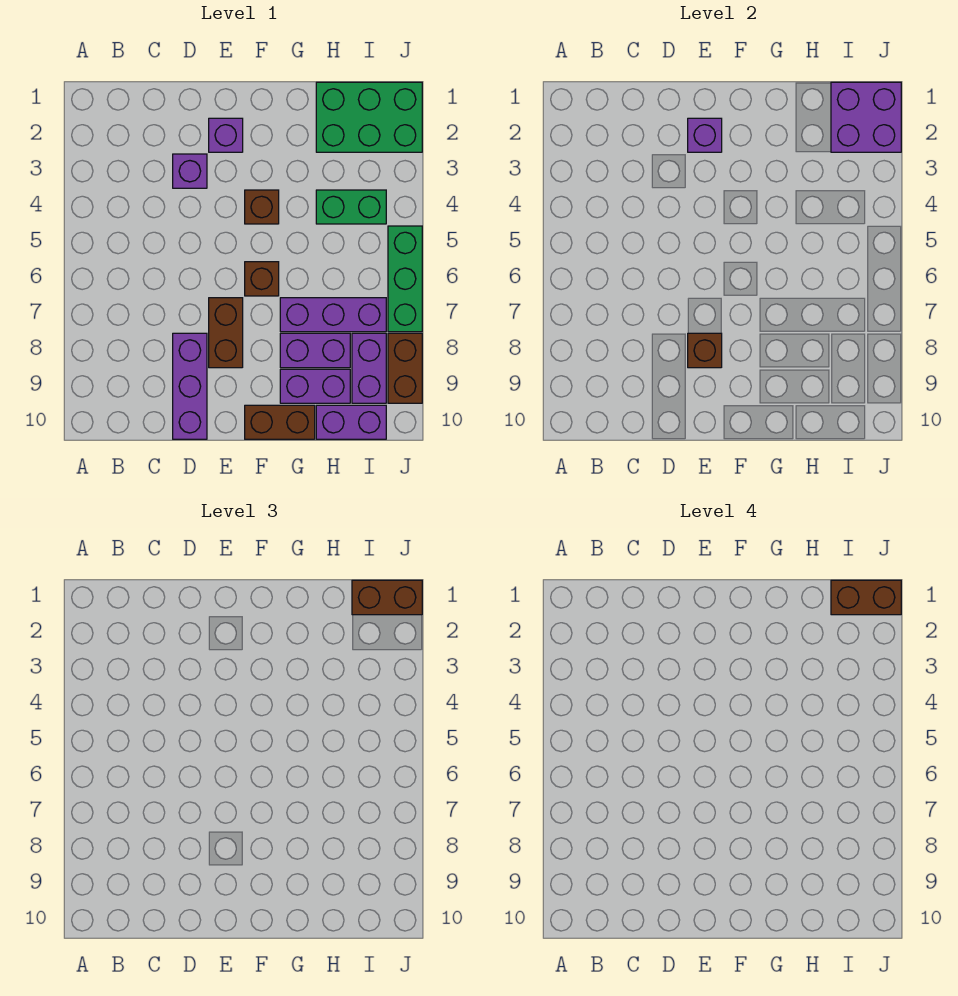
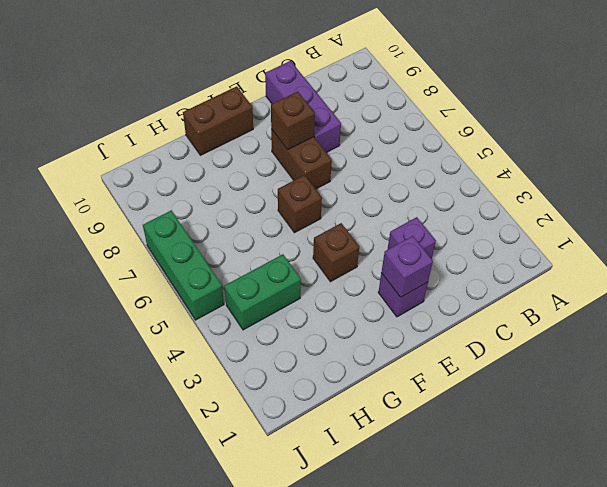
none -> purple 1x3 brick [280,298,386,332]
none -> purple 1x2 brick [280,333,350,368]
none -> purple 1x2 brick [280,369,350,403]

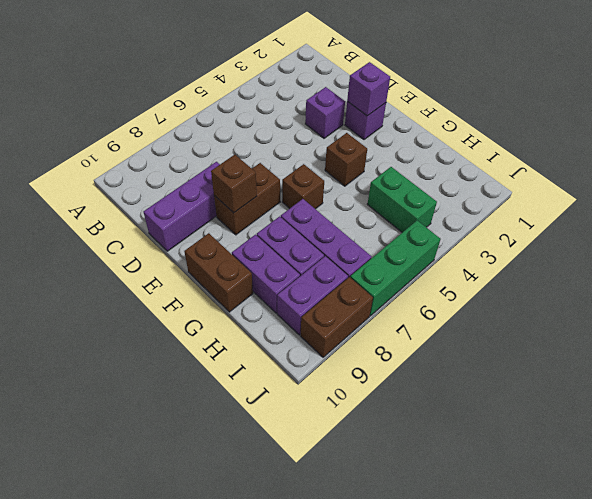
none -> green 2x3 brick [316,82,422,152]
none -> purple 1x2 brick [316,405,386,439]
none -> purple 2x2 brick [831,82,901,152]

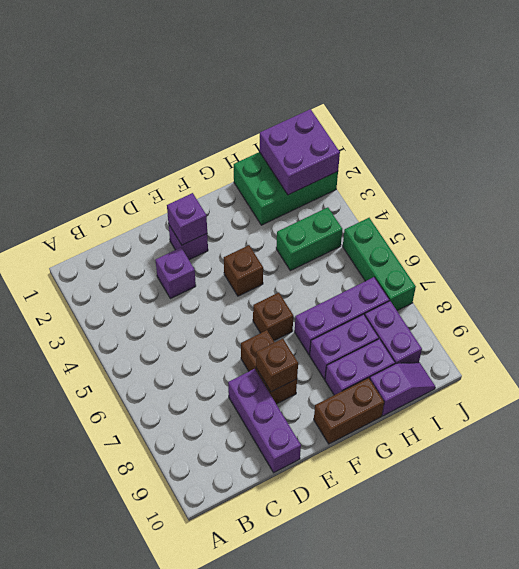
purple 1x2 slope [370,363,435,416] -> purple 1x2 brick [316,405,386,439]
none -> brown 1x2 brick [388,333,422,403]
none -> brown 1x2 brick [352,580,422,615]
none -> brown 1x2 brick [831,580,901,615]

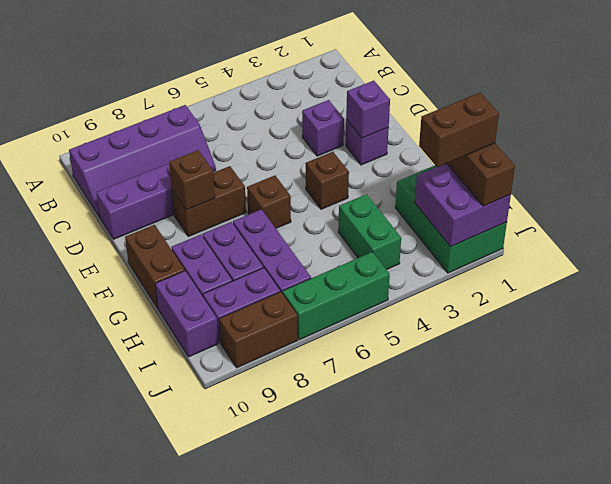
purple 2x4 slope [69,105,216,217] -> none
brown 1x2 brick [419,93,499,167] -> brown 1x2 brick turned to [831,580,901,615]

